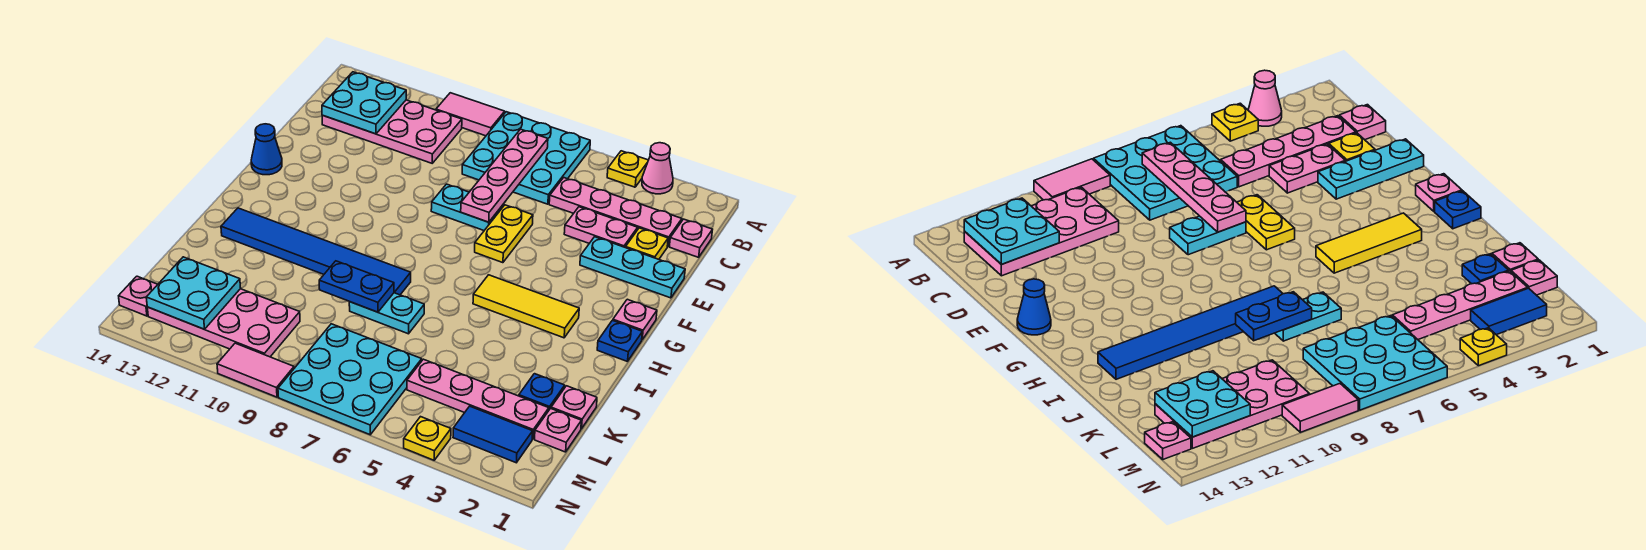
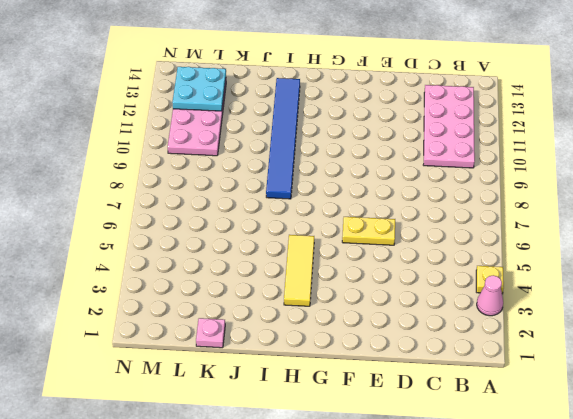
none -> cyan 3x3 plate [462,112,590,204]
none -> pink 1x2 tile [436,93,505,136]
none -> pink 1x1 plate [669,219,713,257]
none -> pink 1x4 plate [549,178,682,247]

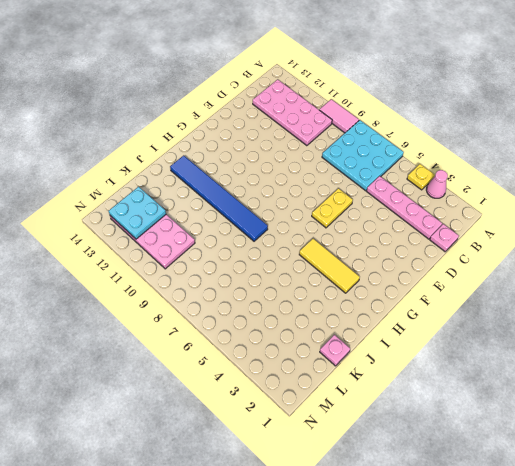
none -> yellow 1x1 plate [626,228,668,259]
none -> pink 1x2 plate [564,207,638,248]
none -> cyan 1x3 plate [580,237,685,298]
none -> cyan 1x2 plate [431,184,503,230]

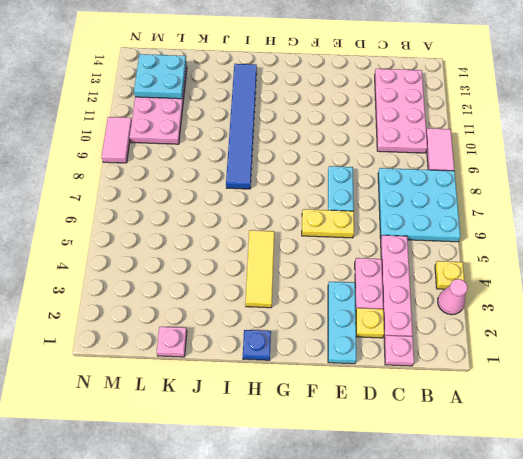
none -> blue 1x1 cone [251,124,282,175]
none -> pink 1x1 plate [613,299,657,340]
none -> cyan 1x2 plate [349,293,424,334]
none -> blue 1x1 plate [519,374,565,409]

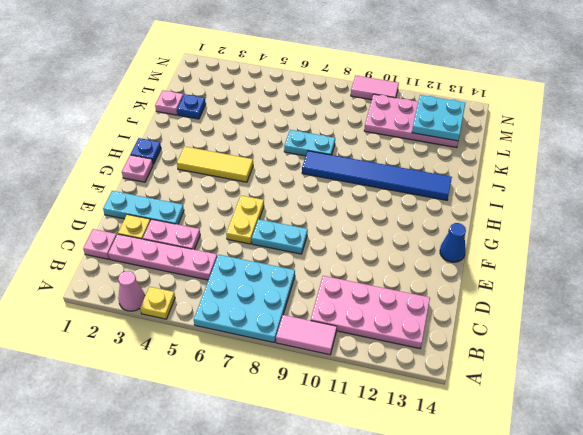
none -> pink 1x1 plate [535,408,581,452]
none -> pink 1x4 plate [407,359,549,439]
none -> cyan 3x3 plate [278,324,422,435]
none -> blue 1x2 tile [453,406,533,463]

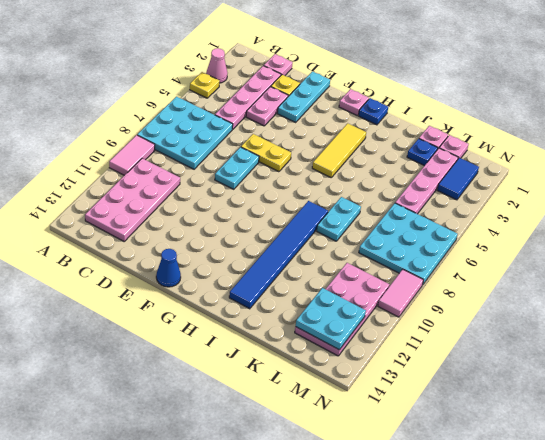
none -> pink 1x1 plate [119,276,158,316]
none -> yellow 1x1 plate [404,417,451,460]
none -> pink 1x4 plate [461,129,548,222]
none -> cyan 2x2 plate [322,72,406,134]

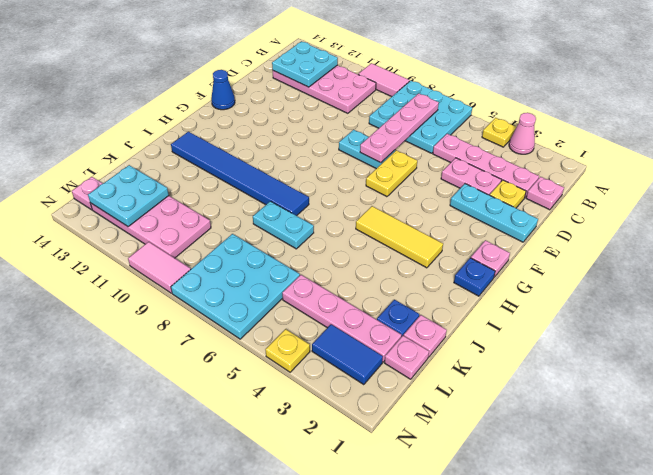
none -> blue 1x2 plate [319,261,394,312]

